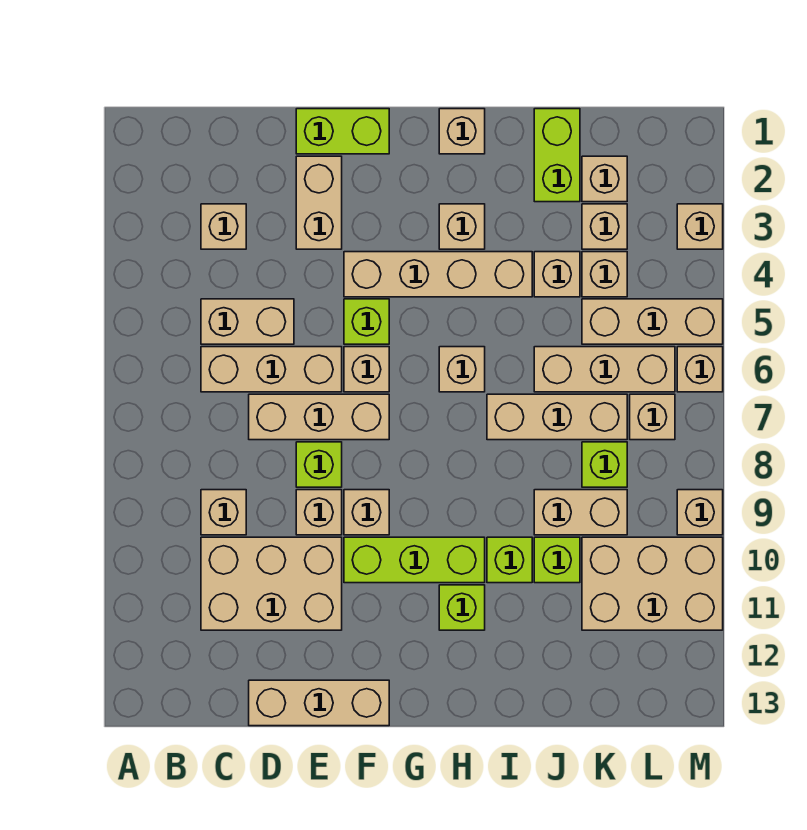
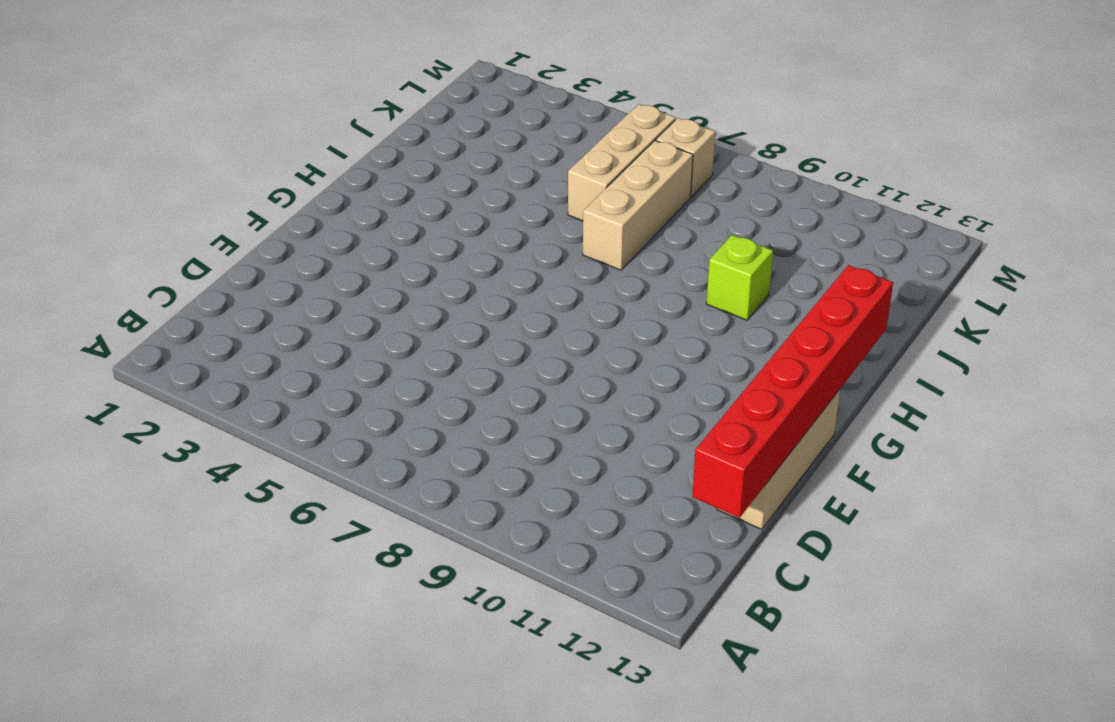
red 1x6 brick [692,265,893,518] -> none
none -> tan 1x1 brick [201,204,246,249]
none -> tan 1x2 brick [201,299,294,344]
none -> tan 1x3 brick [201,347,342,392]
none -> tan 1x1 brick [201,490,246,535]

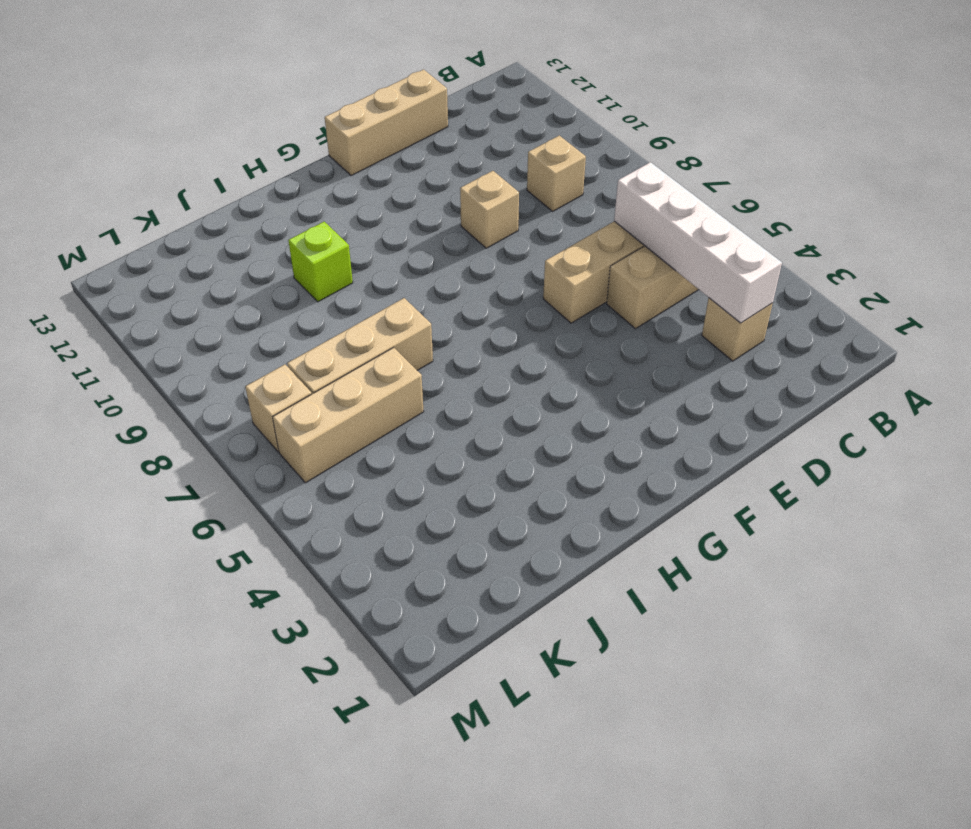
white 1x4 brick [614,162,782,323] -> none
none -> tan 2x3 brick [201,537,342,630]
none -> tan 1x3 brick [249,394,389,440]
none -> lime 1x2 brick [296,109,389,154]
none -> tan 1x2 brick [296,156,342,249]

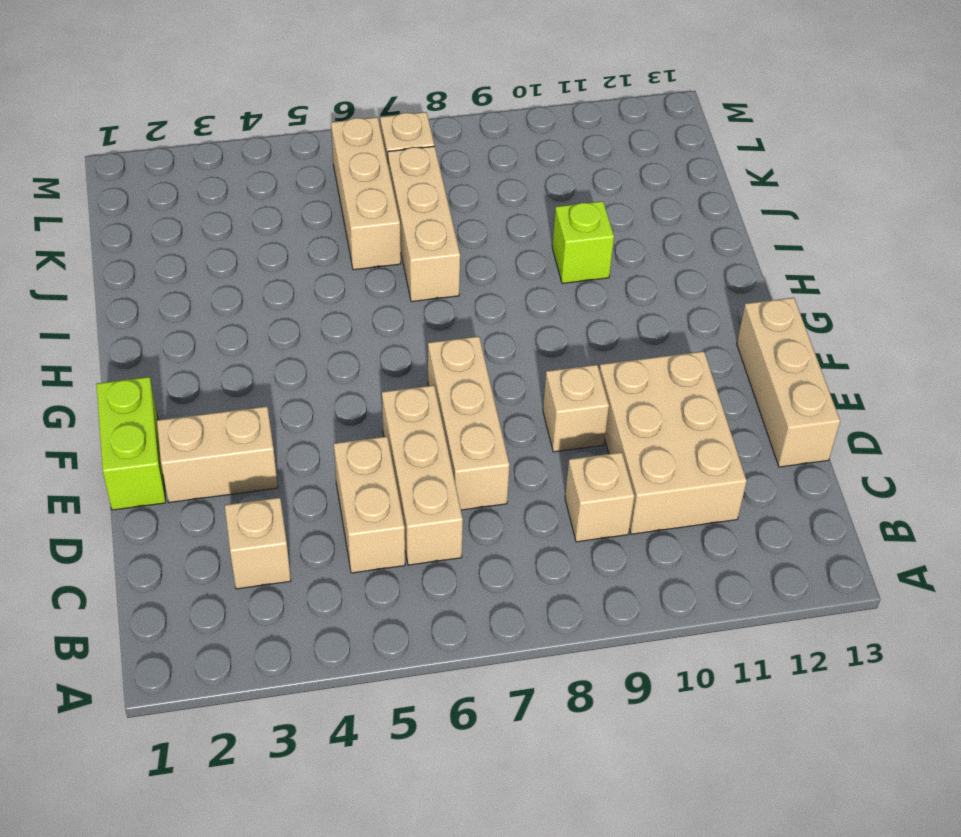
none -> lime 1x1 brick [296,442,342,487]
none -> tan 1x4 brick [344,252,532,297]
none -> lime 1x1 brick [344,299,389,344]
none -> tan 1x1 brick [344,347,389,392]

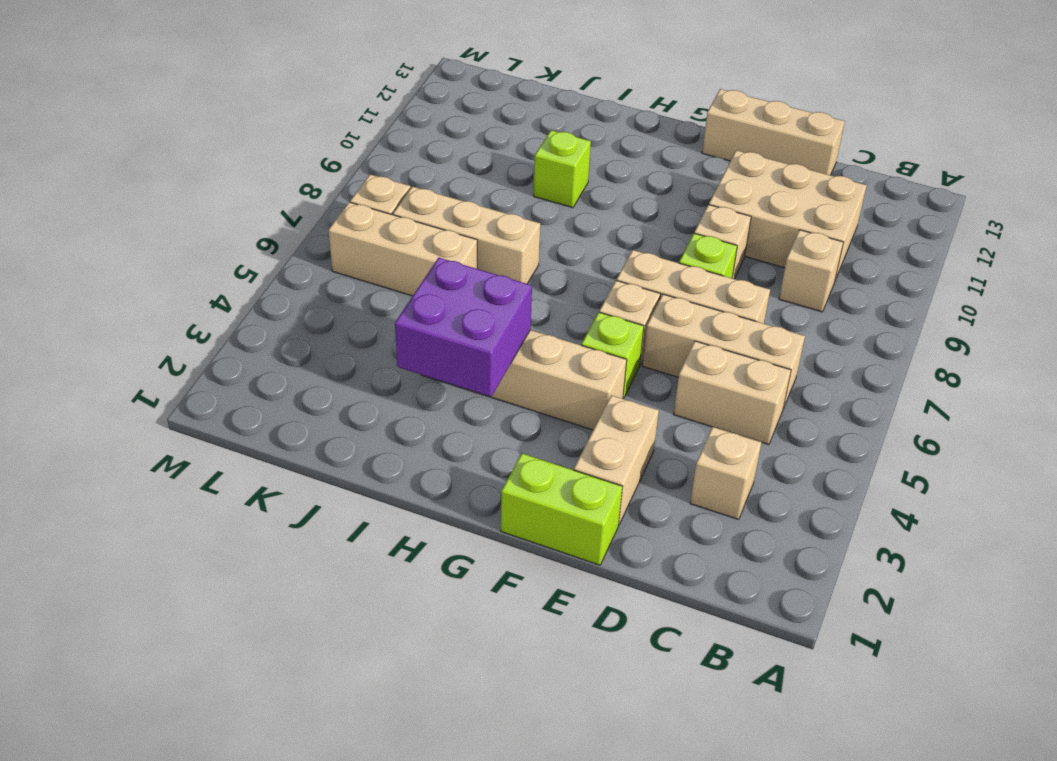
purple 2x2 brick [395,258,532,397] -> none
none -> tan 1x1 brick [344,490,389,535]
none -> lime 1x3 brick [344,537,485,583]
none -> tan 1x1 brick [439,109,485,154]
none -> tan 1x1 brick [439,204,485,249]

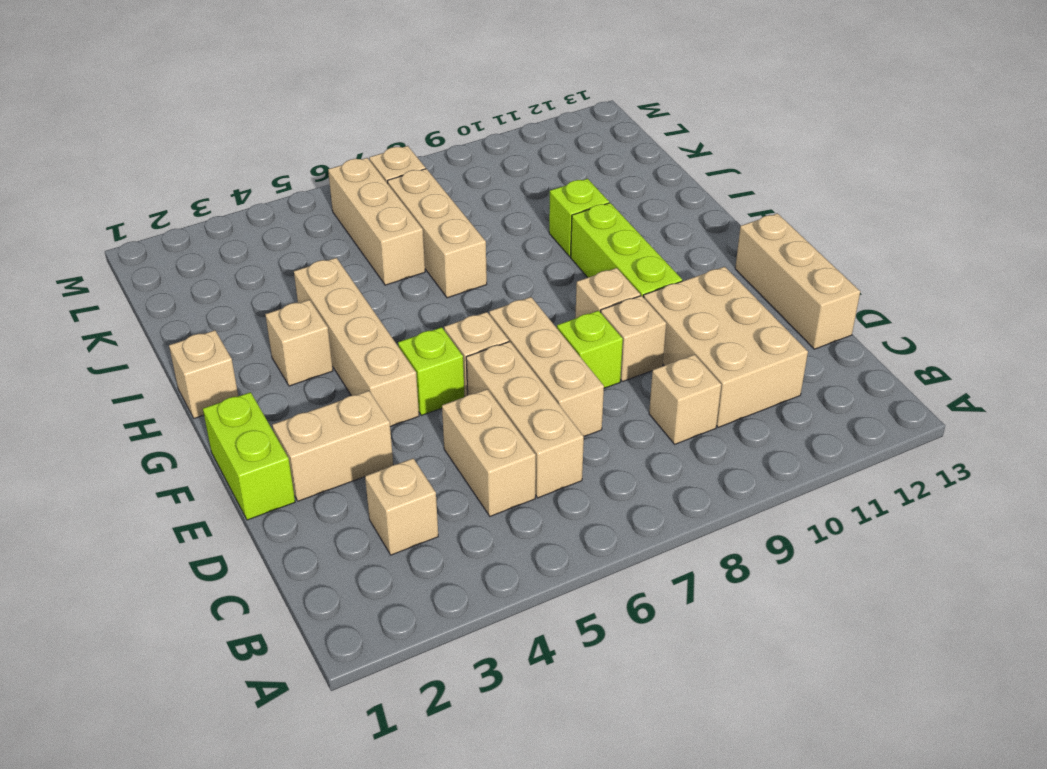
none -> tan 1x1 brick [439,347,485,392]
none -> lime 1x1 brick [439,585,485,630]
none -> lime 1x2 brick [534,109,580,202]
none -> tan 1x1 brick [534,252,580,297]

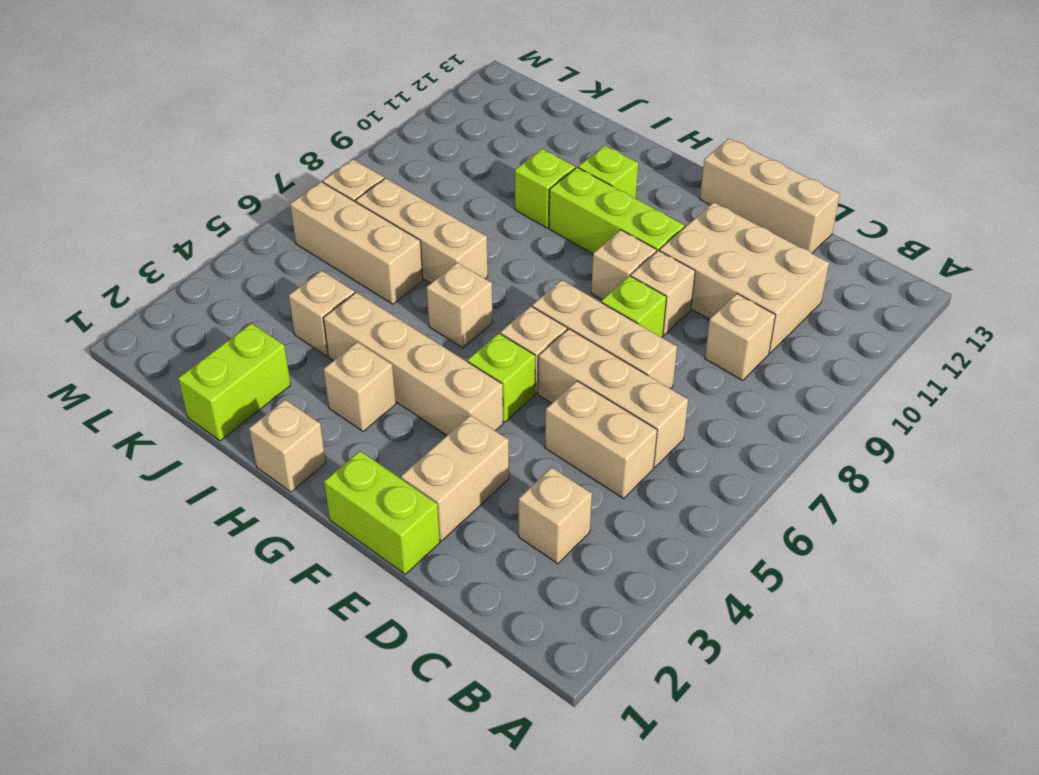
none -> tan 1x2 brick [534,490,627,535]
none -> lime 1x1 brick [534,537,580,583]
none -> tan 1x1 brick [582,156,627,202]
none -> tan 1x1 brick [582,204,627,249]

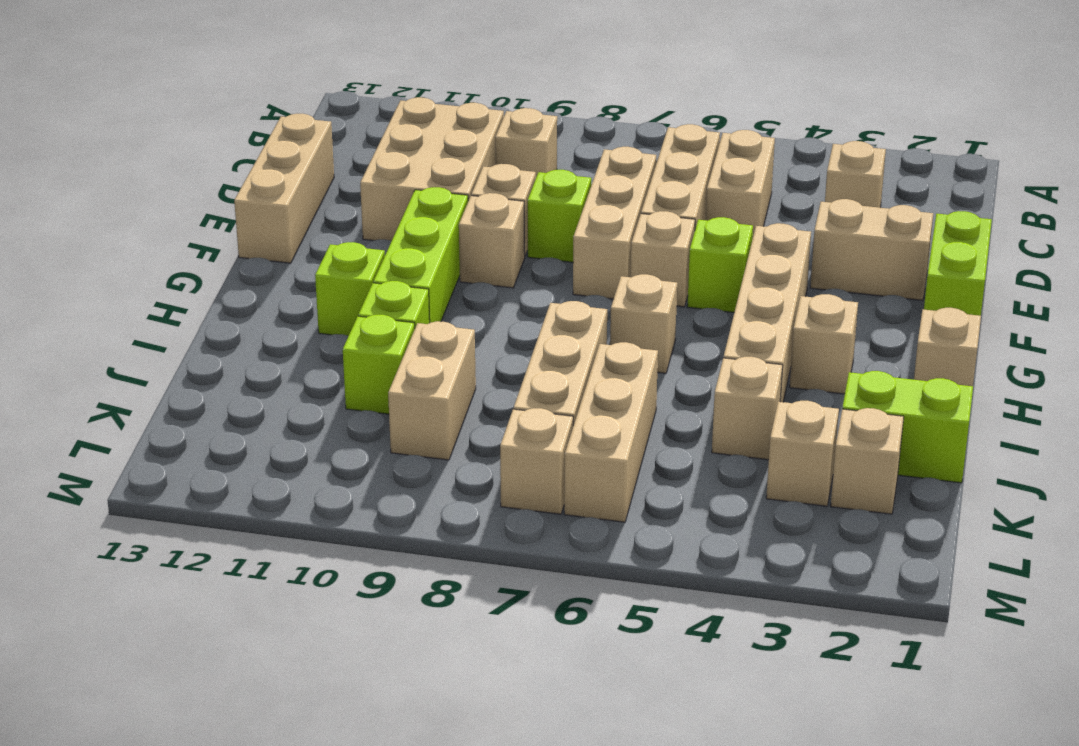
none -> tan 1x1 brick [582,252,627,297]
none -> tan 1x3 brick [582,299,723,344]
none -> lime 1x1 brick [582,442,627,487]
none -> tan 2x3 brick [582,537,723,630]

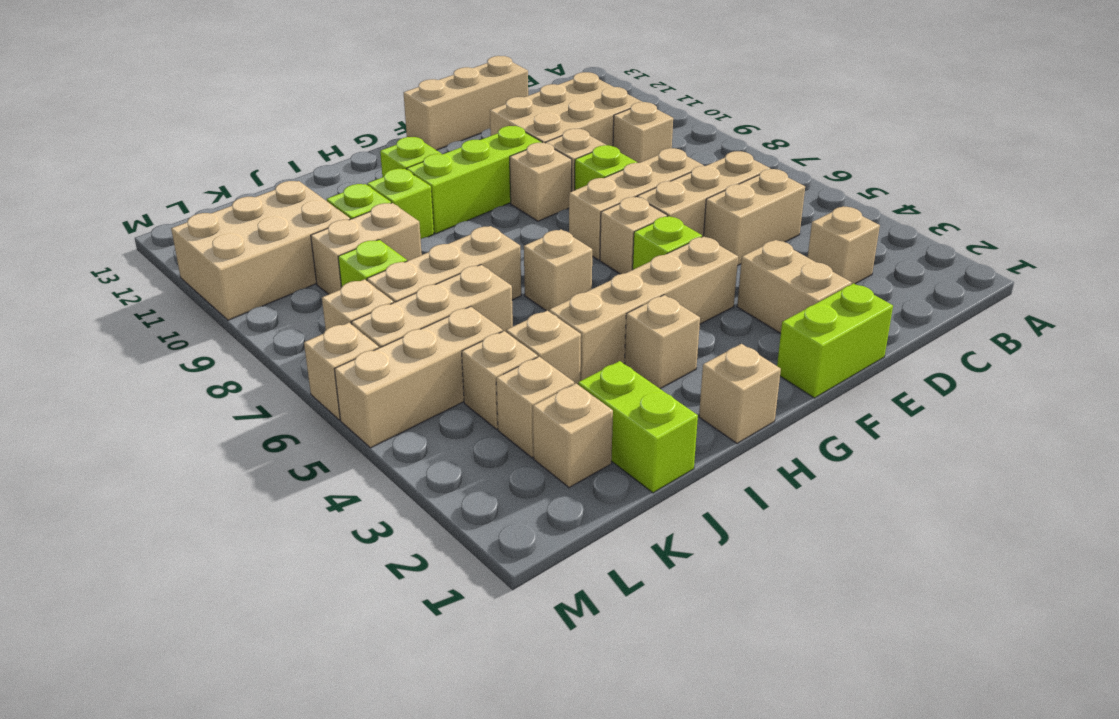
none -> tan 1x1 brick [677,204,723,249]
none -> tan 1x1 brick [677,490,723,535]

